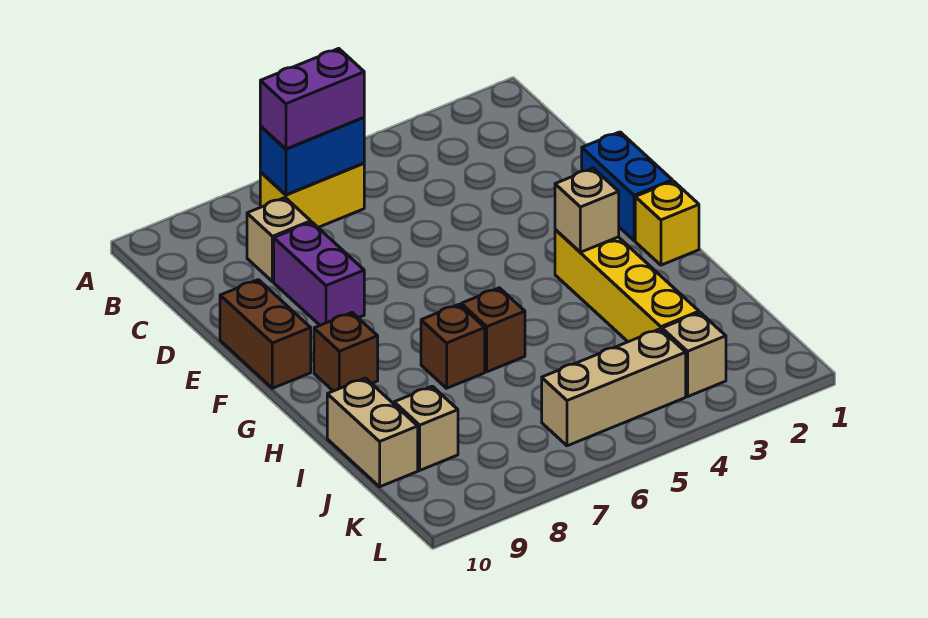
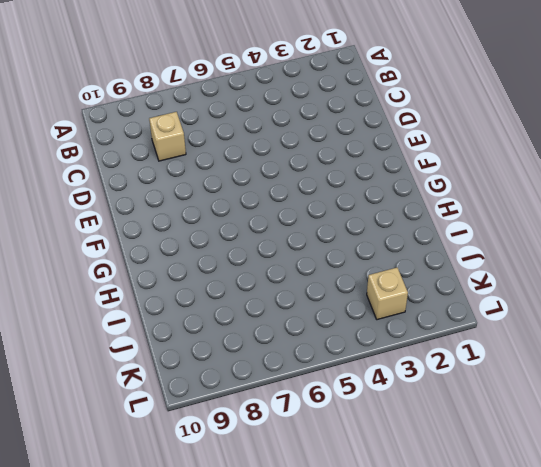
none -> yellow 1x2 brick [260,163,364,227]
none -> purple 1x2 brick [274,222,364,325]
none -> blue 1x2 brick [582,132,672,241]

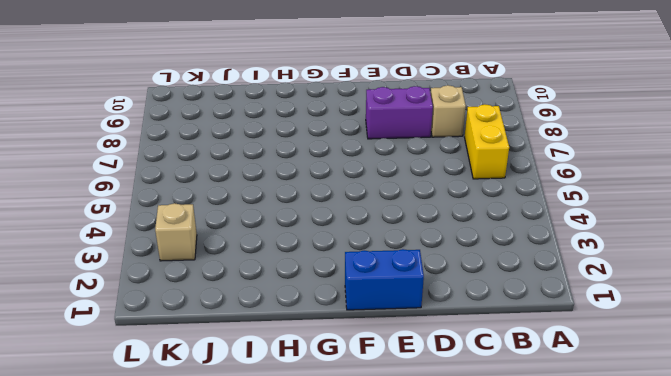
none -> brown 1x2 brick [220,280,311,388]
none -> yellow 1x1 brick [635,181,699,265]
none -> yellow 1x4 brick [555,229,699,342]

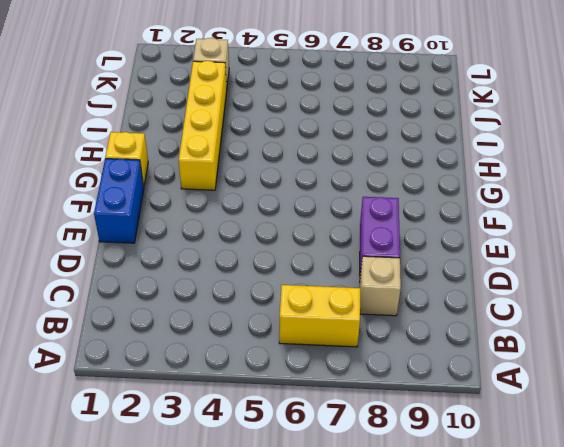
none -> brown 1x2 brick [220,280,311,388]
none -> brown 1x1 brick [314,313,378,391]
none -> brown 1x1 brick [461,288,525,372]

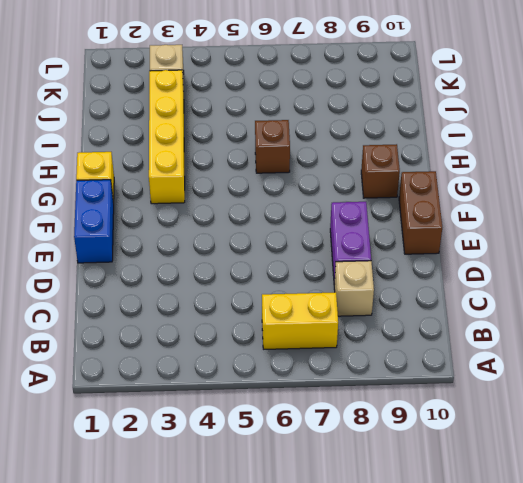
none -> brown 1x1 brick [421,304,485,388]
none -> tan 1x2 brick [327,378,418,487]
none -> tan 1x1 brick [394,386,458,470]

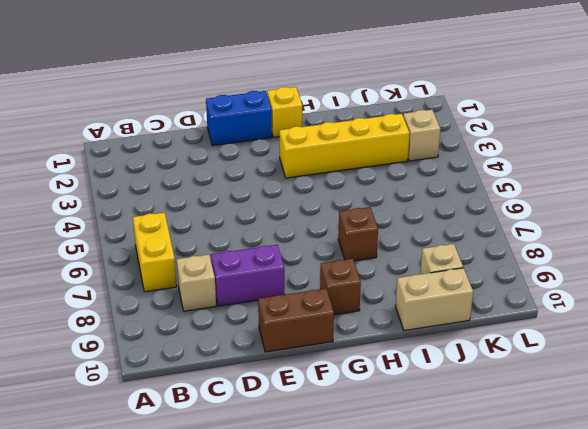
none -> brown 1x1 brick [461,288,525,372]
none -> tan 1x3 brick [542,329,686,446]
none -> blue 1x2 brick [260,117,364,195]

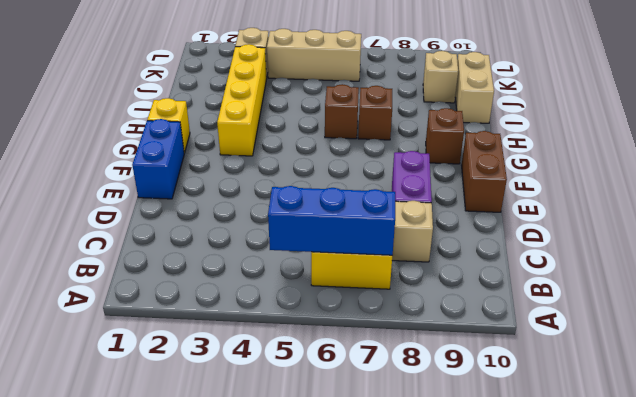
blue 1x3 brick [268,186,395,255] -> blue 1x2 brick [260,117,364,195]
none -> tan 1x1 brick [555,168,619,252]
none -> purple 1x2 brick [260,48,364,149]

